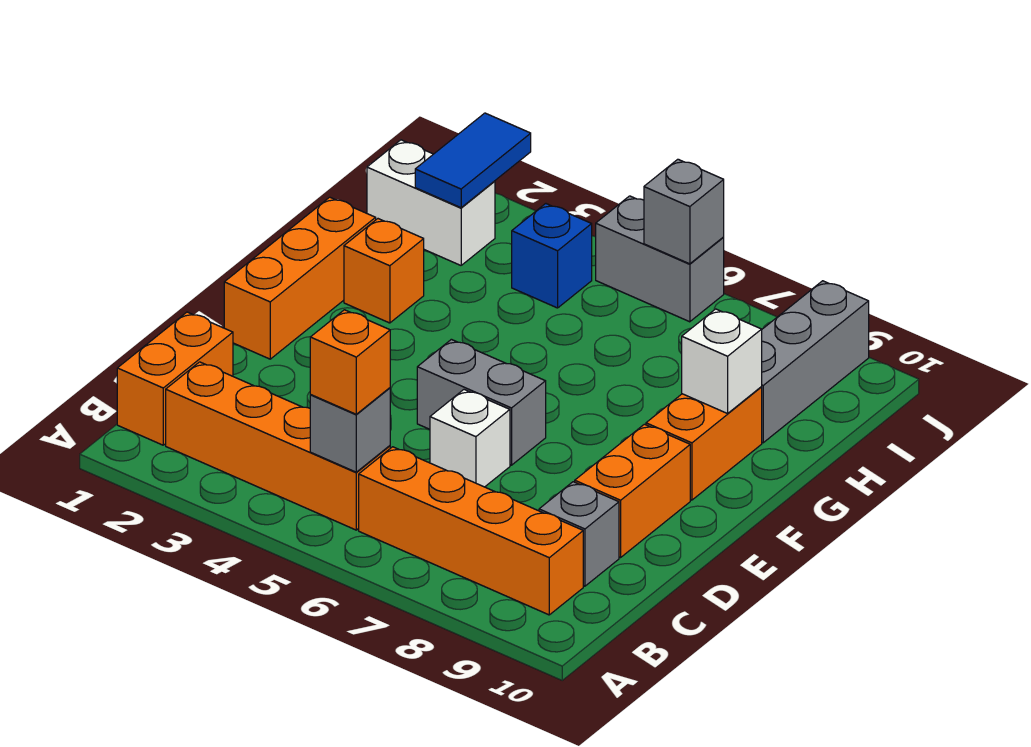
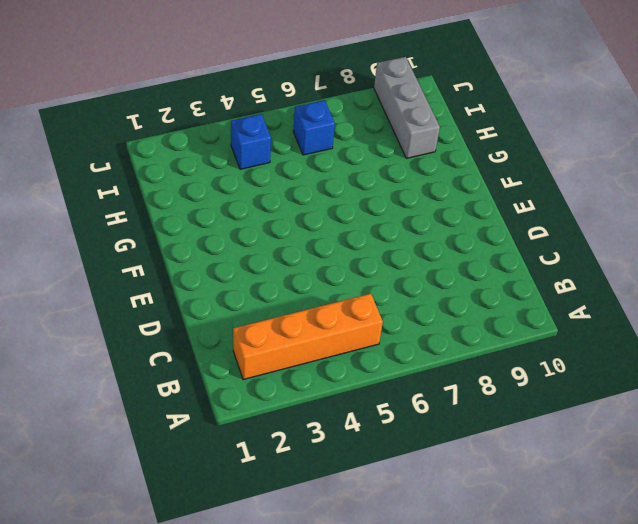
blue 1x1 brick [293,100,335,155] -> none
none -> orange 1x2 brick [117,312,233,445]
none -> orange 1x4 brick [359,447,583,615]
none -> grey 1x1 brick [539,482,619,586]

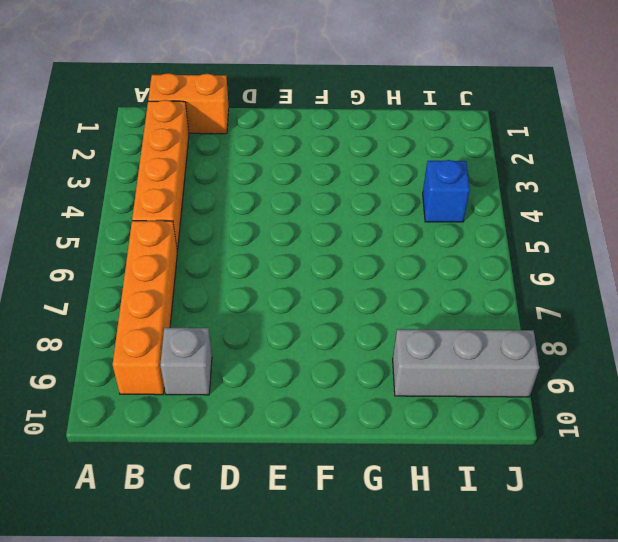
none -> white 1x1 brick [430,390,510,487]
none -> orange 1x2 brick [575,424,690,557]
none -> orange 1x3 brick [224,197,376,359]

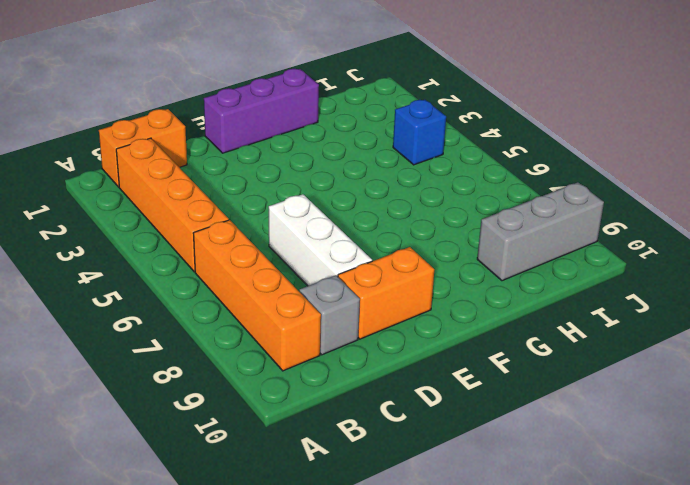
white 1x3 brick [269,194,372,286] -> white 1x1 brick [430,390,510,487]
purple 1x3 brick [204,69,319,153] -> orange 1x3 brick [224,197,376,359]
none -> grey 1x2 brick [417,339,546,465]
none -> orange 1x2 brick [646,387,762,500]
none -> orange 1x1 brick [344,219,424,323]

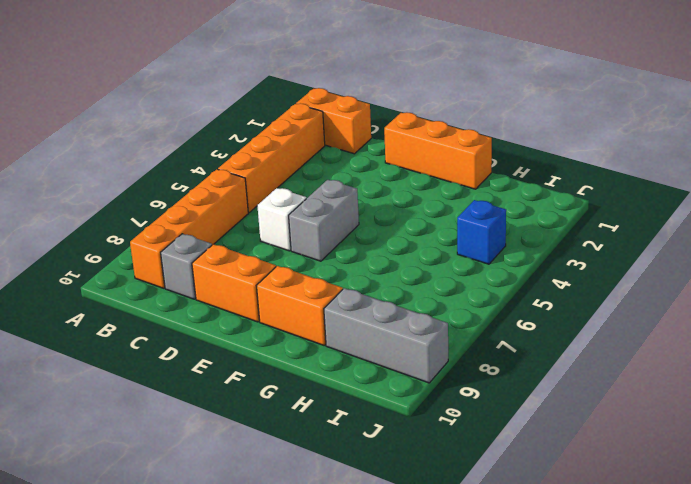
none -> orange 1x1 brick [344,219,424,323]
none -> white 1x2 brick [367,140,495,265]
none -> grey 1x2 brick [596,196,724,322]

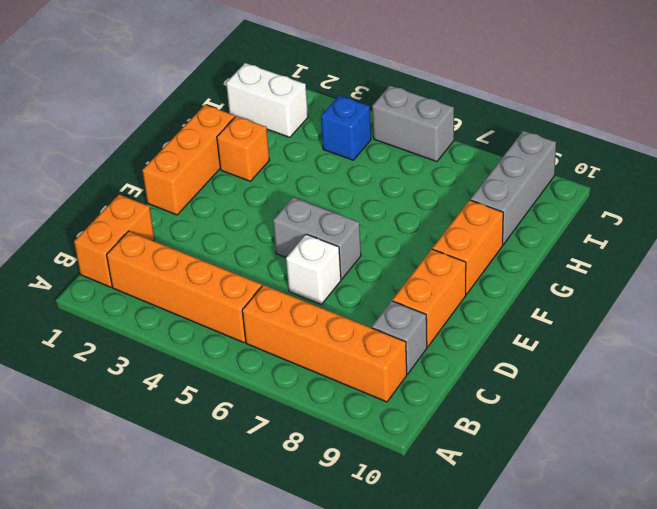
none -> grey 1x1 brick [310,388,390,472]
none -> white 1x1 brick [682,309,762,414]
none -> blue 1x2 tile [415,113,531,208]

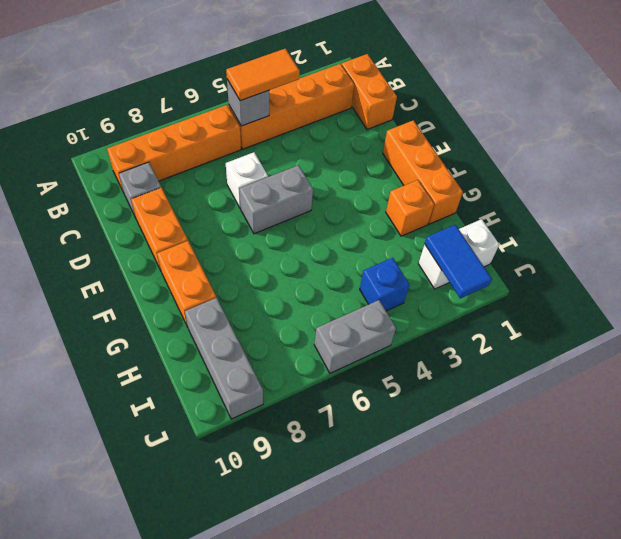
orange 1x2 tile [226,48,300,101] -> orange 1x1 brick [310,310,390,414]
none -> white 1x1 brick [682,309,762,414]
none -> grey 1x1 brick [644,159,724,264]

